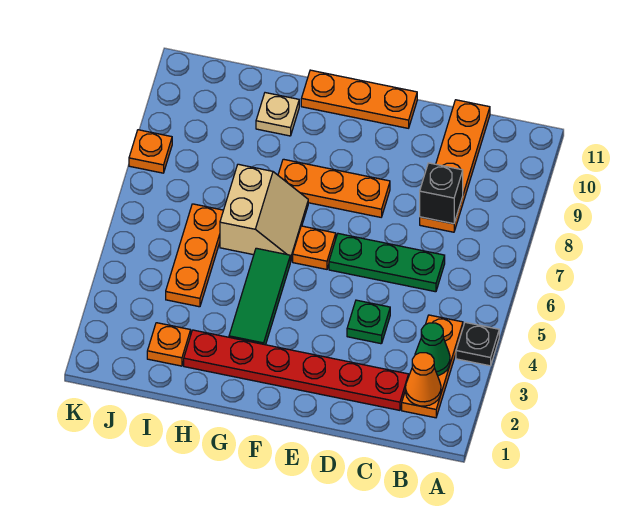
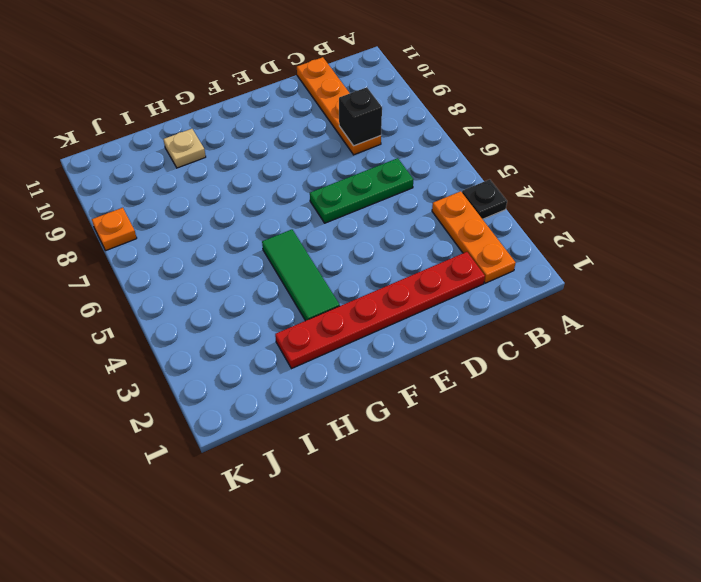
none -> green 1x1 plate [347,300,390,344]
none -> orange 1x3 plate [278,159,390,217]
none -> orange 1x3 plate [301,70,417,128]

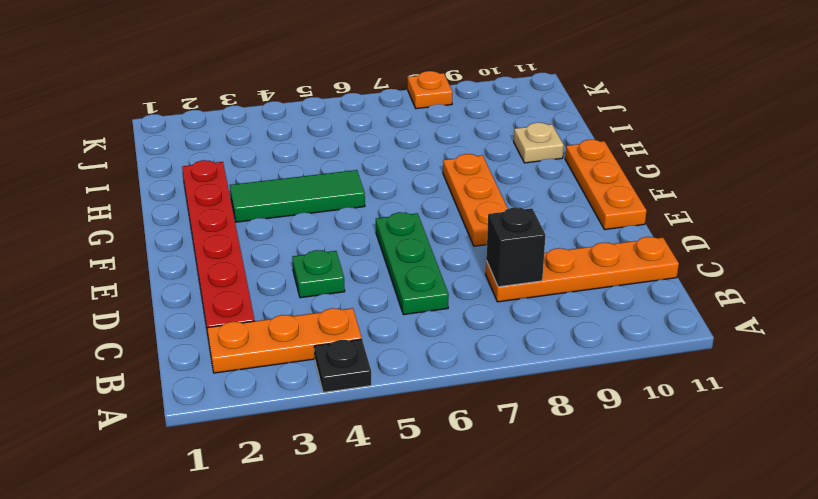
none -> orange 1x1 plate [293,226,336,269]
none -> tan 2x2 slope [220,164,308,262]
none -> orange 1x1 plate [147,323,191,366]

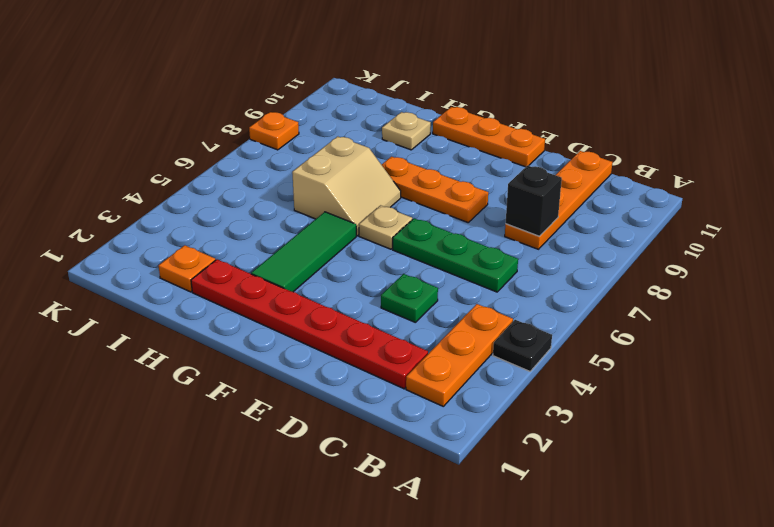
tan 1x1 plate [359,205,412,249] -> orange 1x1 plate [293,226,336,269]
none -> orange 1x3 plate [166,204,223,307]
none -> orange 1x1 cone [406,353,441,406]
none -> green 1x1 cone [415,323,450,376]

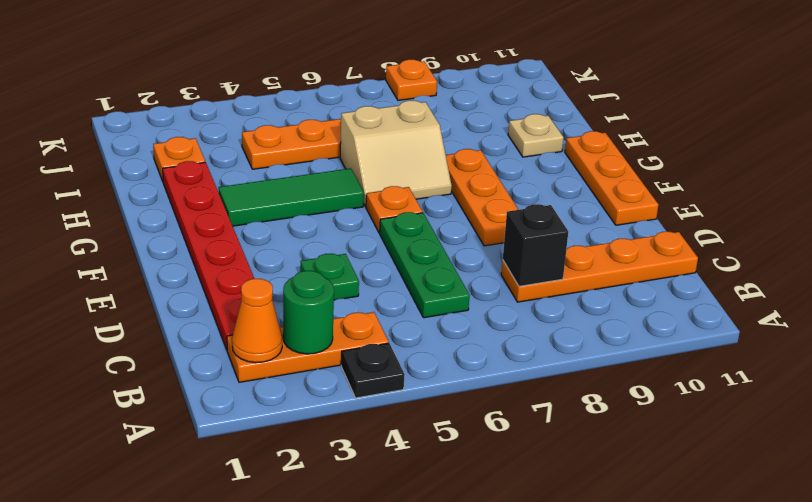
green 1x1 round brick [283,271,334,354] -> green 1x1 cone [415,323,450,376]

